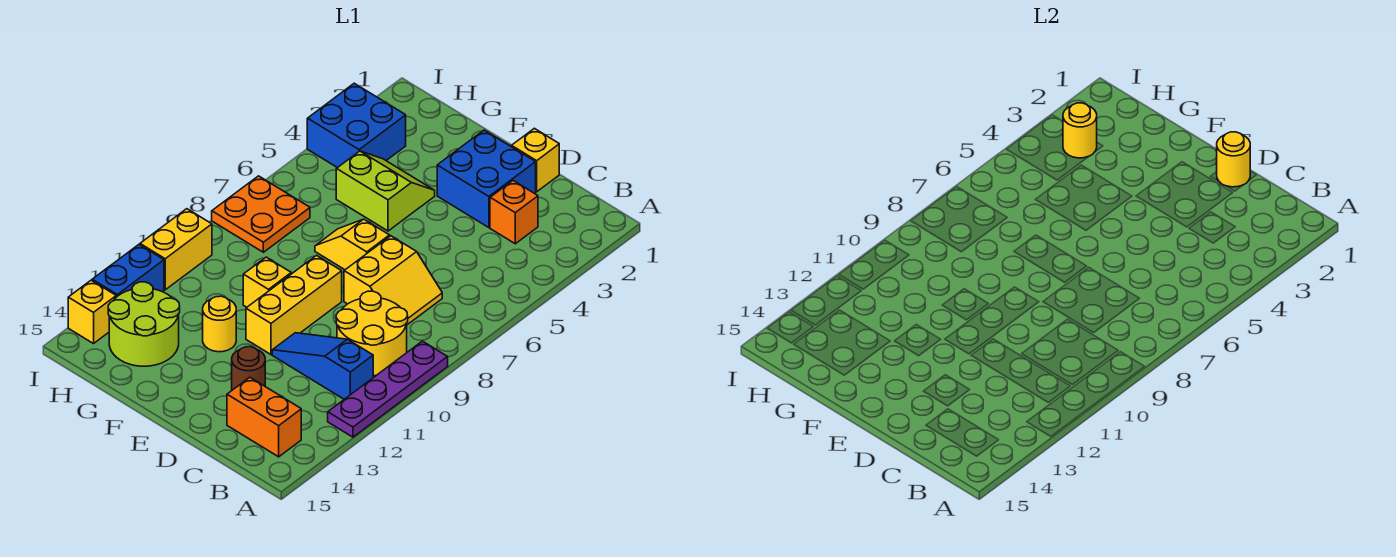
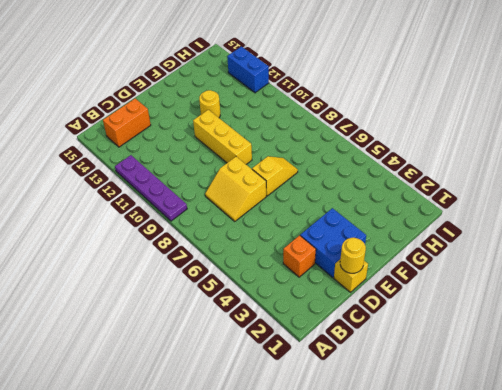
none -> yellow 2x2 round brick [336,291,408,376]
none -> blue 1x3 slope [272,333,373,399]
none -> brown 1x1 round brick [232,347,265,390]

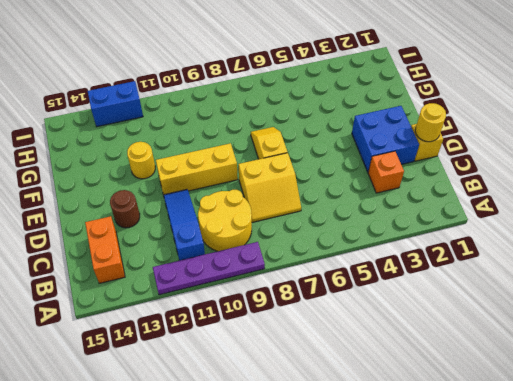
none -> lime 2x2 slope [336,151,435,231]
none -> yellow 1x1 brick [243,257,291,307]
none -> lime 2x2 round brick [108,282,180,366]

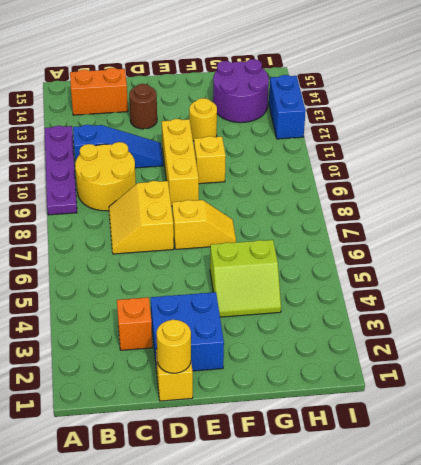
purple 2x2 round brick [213,59,269,123] -> lime 2x2 round brick [108,282,180,366]
none -> blue 2x2 brick [307,83,406,168]
none -> orange 2x2 plate [212,176,310,252]
none -> yellow 1x2 brick [140,209,212,290]

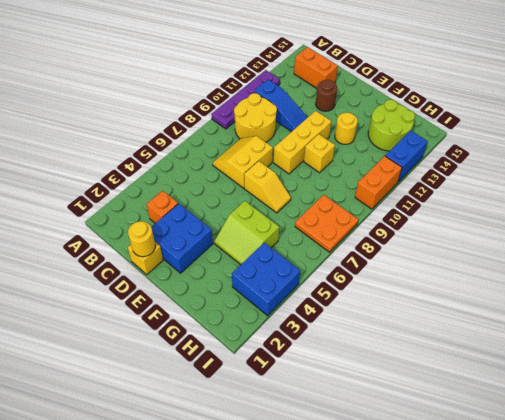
orange 1x2 brick [355,156,402,209] -> yellow 1x2 brick [140,209,212,290]
none -> yellow 1x1 brick [68,280,116,344]
none -> yellow 1x1 round brick [1063,103,1097,158]

